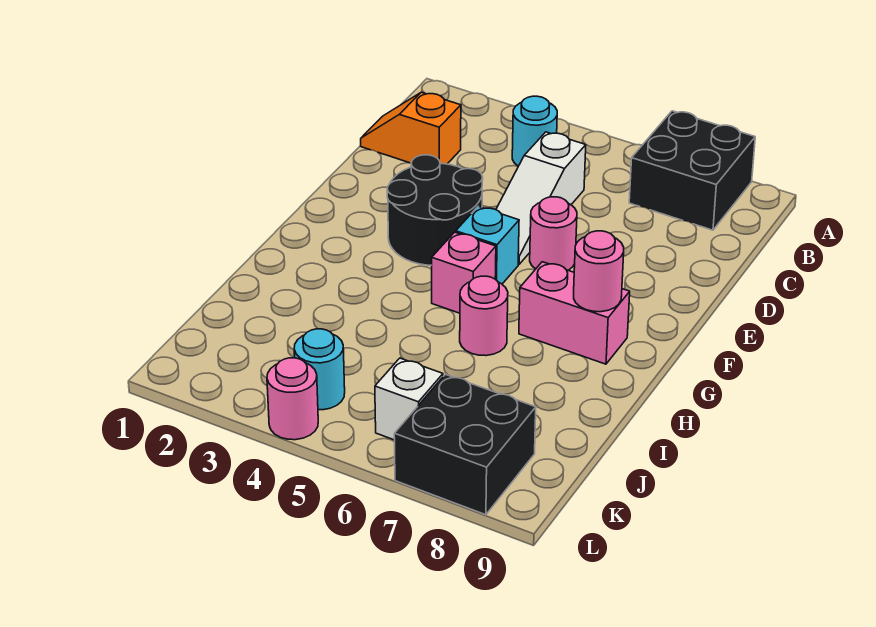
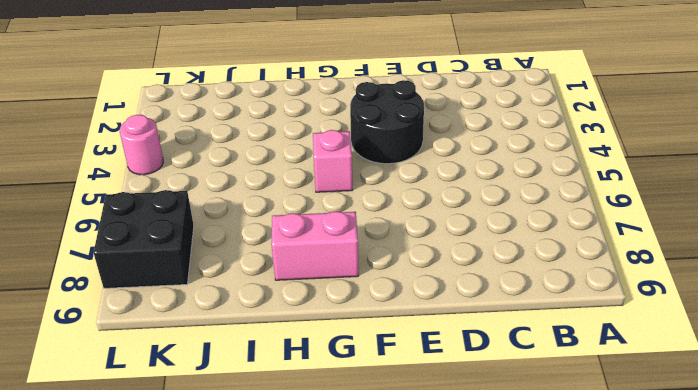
pink 1x2 brick [271,211,359,280] -> pink 1x2 brick turned to [519,262,630,364]
none -> black 2x2 brick [629,111,755,230]
none -> cyan 1x1 round brick [512,96,557,166]
none -> orange 1x2 slope [361,92,461,164]

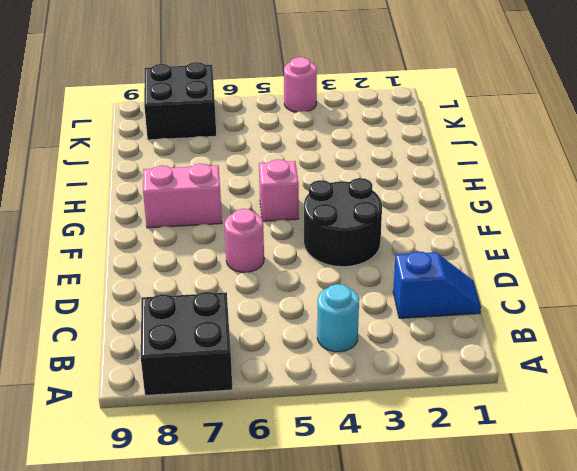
blue 1x2 slope [393,251,481,318] -> orange 1x2 slope [361,92,461,164]
none -> white 1x3 slope [496,132,586,264]
none -> cyan 1x1 brick [456,206,519,284]
none -> pink 1x1 round brick [460,276,508,356]

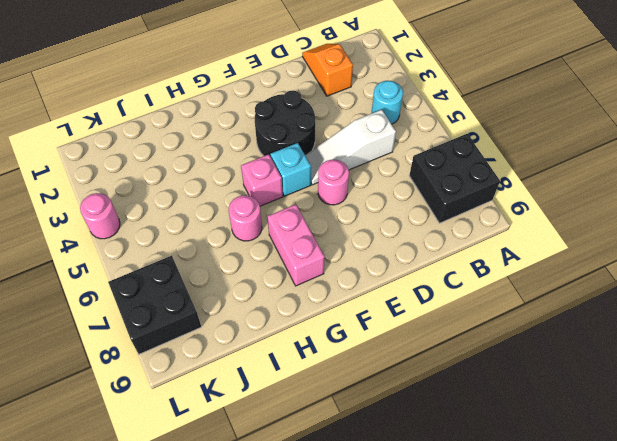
none -> cyan 1x1 round brick [294,329,345,410]
none -> white 1x1 brick [375,358,443,440]
none -> pink 1x1 round brick [574,231,624,312]

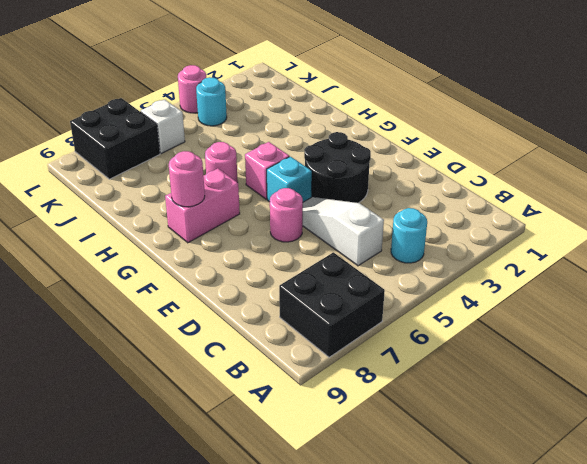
none -> orange 1x2 slope [361,92,461,164]

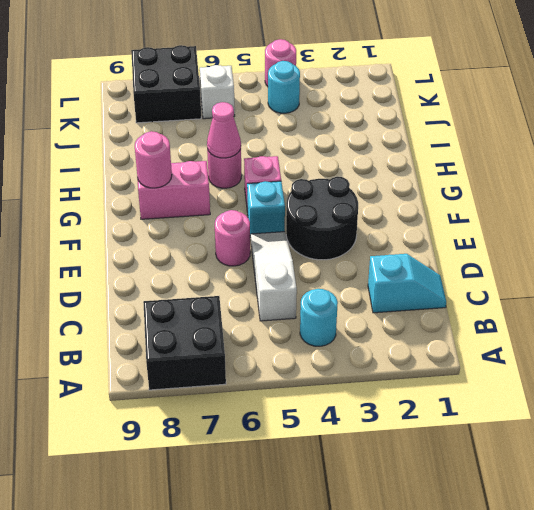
cyan 1x2 slope [368,254,446,313] -> orange 1x2 slope [361,92,461,164]
pink 1x1 cone [207,102,241,158] -> none

